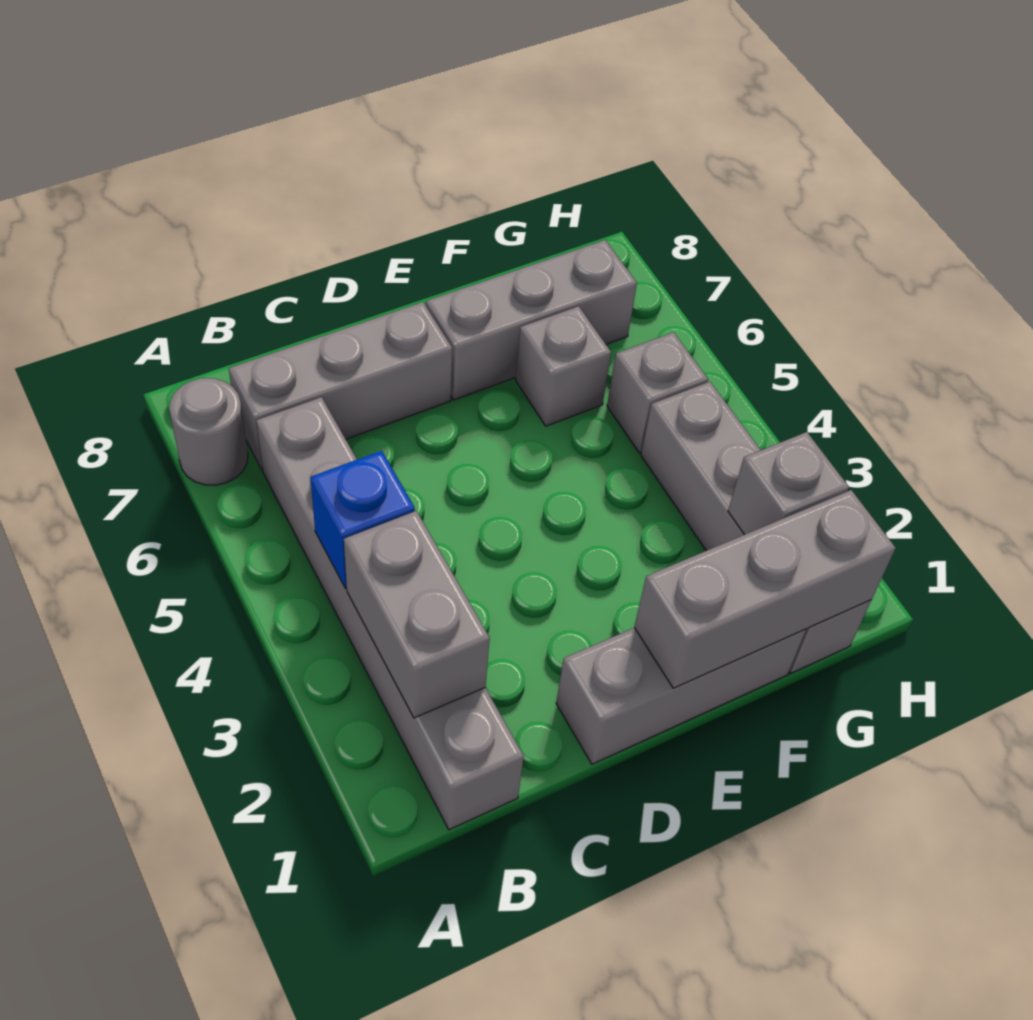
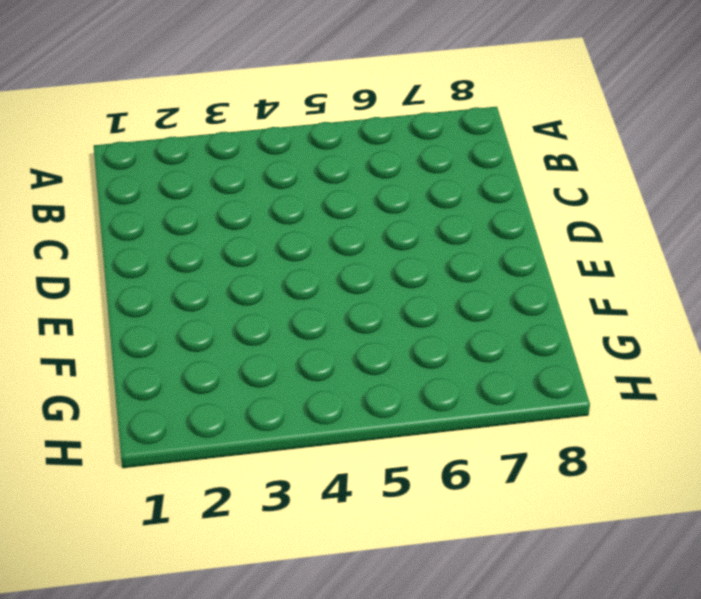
none -> grey 1x1 round brick [169,378,248,485]
none -> grey 1x6 brick [256,397,524,830]
none -> grey 1x3 brick [229,302,452,470]

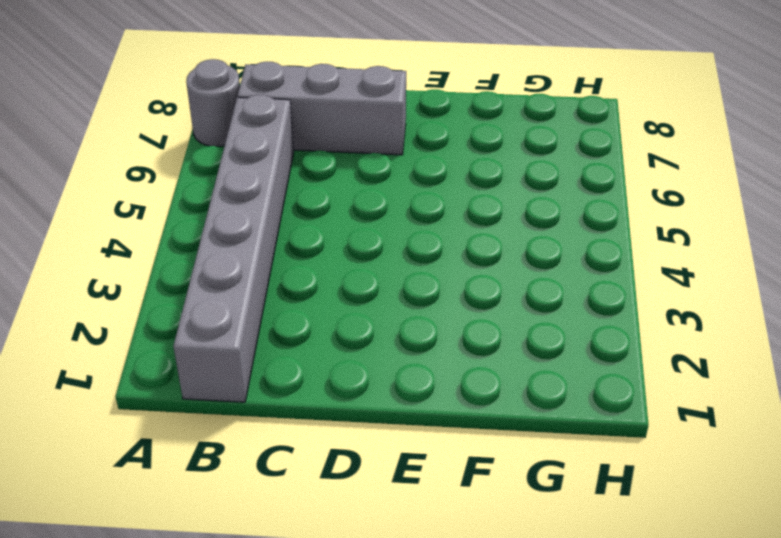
none -> grey 1x3 brick [556,628,806,764]
none -> grey 1x3 brick [426,240,637,400]
none -> grey 1x1 brick [516,306,611,426]

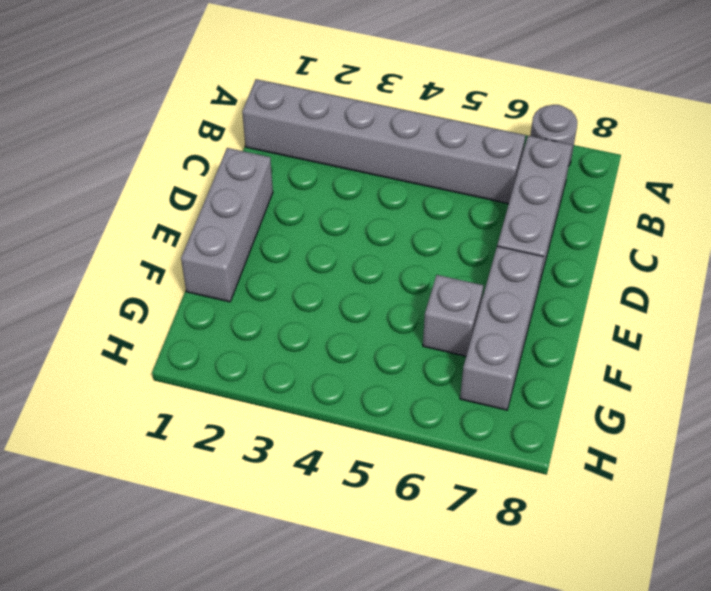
none -> grey 1x4 brick [641,382,871,673]
none -> grey 1x1 brick [607,332,708,453]
none -> grey 1x2 brick [344,511,490,718]

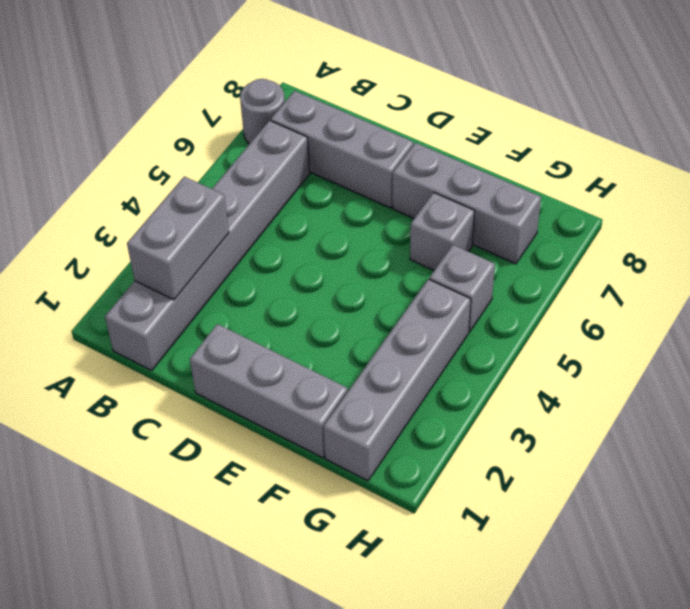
none -> blue 1x1 brick [310,451,415,589]
none -> grey 1x3 brick [634,490,896,688]
none -> grey 1x1 brick [728,432,849,535]

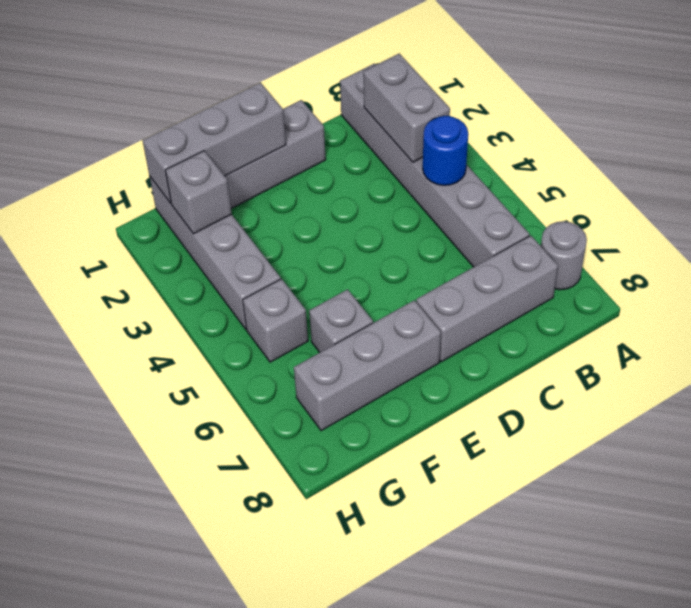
blue 1x1 round brick [423,116,468,185] -> blue 1x1 brick [310,451,415,589]

